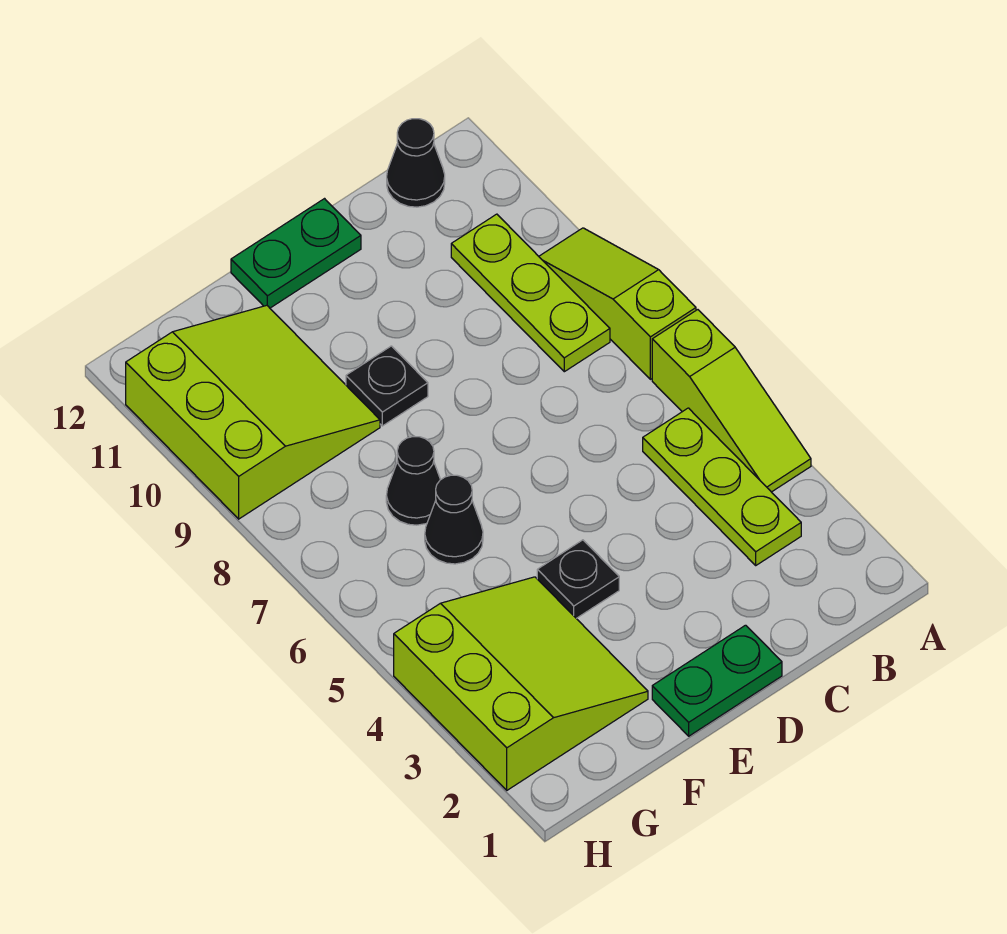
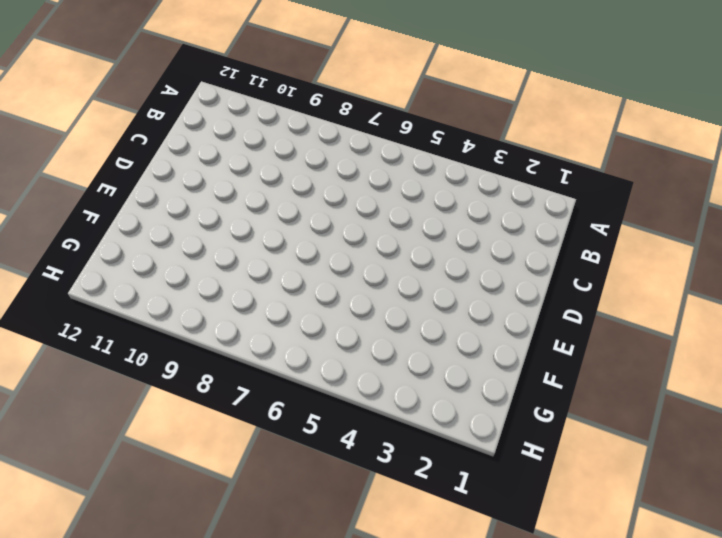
none -> lime 1x3 slope [652,310,811,492]
none -> lime 1x3 slope [539,228,696,379]
none -> lime 1x3 plate [643,408,801,565]

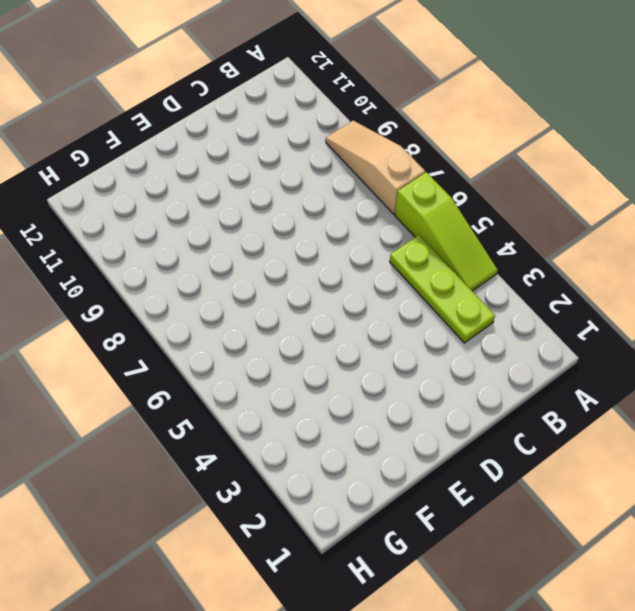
tan 1x3 slope [326,121,425,214] -> lime 1x3 slope [539,228,696,379]
none -> lime 1x3 plate [451,214,610,372]
none -> black 1x1 cone [387,119,445,207]
none -> green 1x2 plate [652,625,782,736]

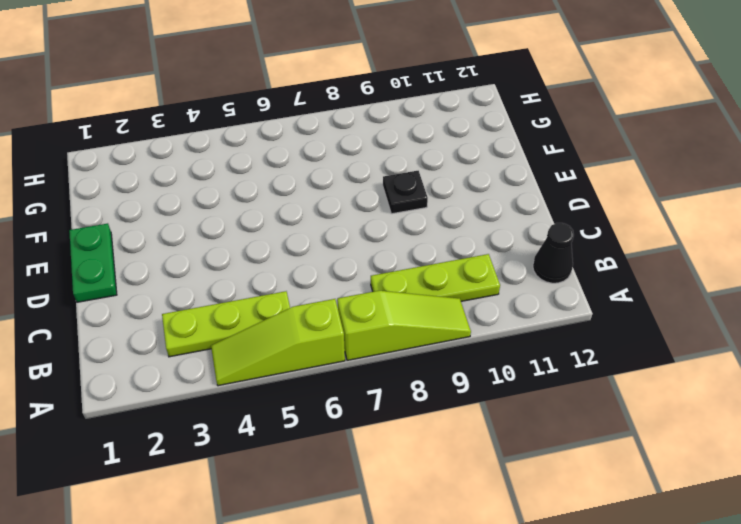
none -> green 1x2 plate [231,199,361,308]
none -> black 1x1 plate [537,540,619,618]
none -> lime 3x3 slope [394,577,648,790]

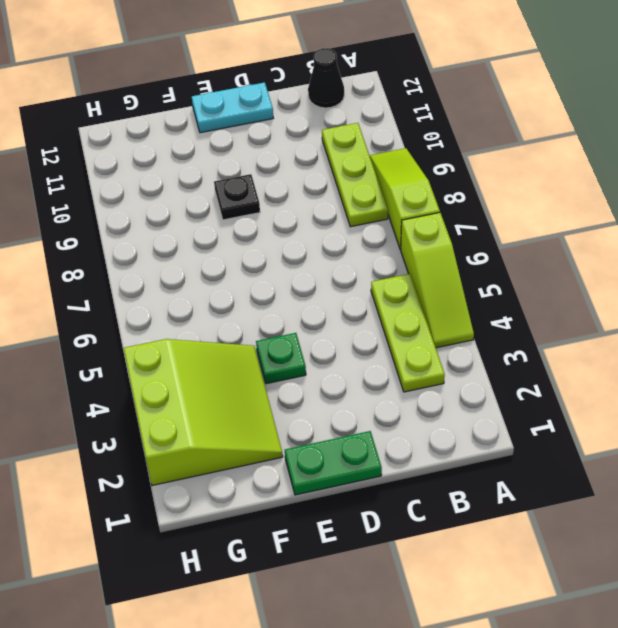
cyan 1x2 plate [192,82,273,133] -> green 1x2 plate [231,199,361,308]
green 1x1 plate [256,333,306,384] -> black 1x1 plate [537,540,619,618]
none -> black 1x1 cone [425,475,483,564]
none -> black 1x1 cone [386,437,441,525]
none -> lime 3x3 slope [126,305,380,519]

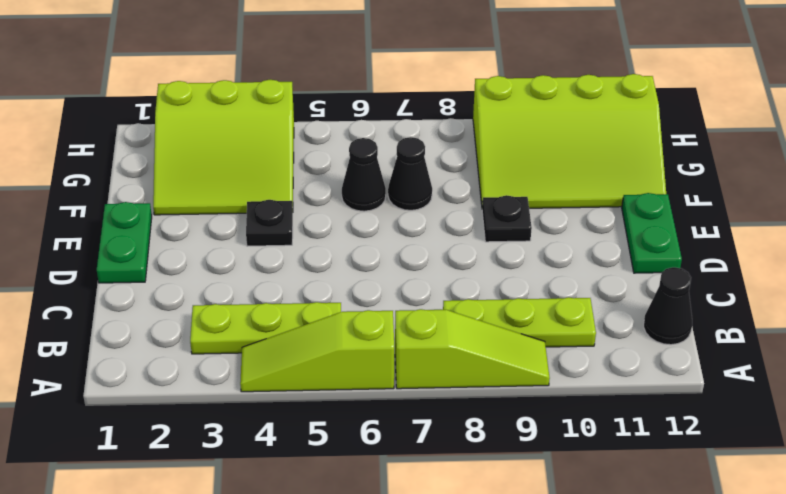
lime 3x4 slope [473,74,666,208] -> lime 3x3 slope [126,305,380,519]

